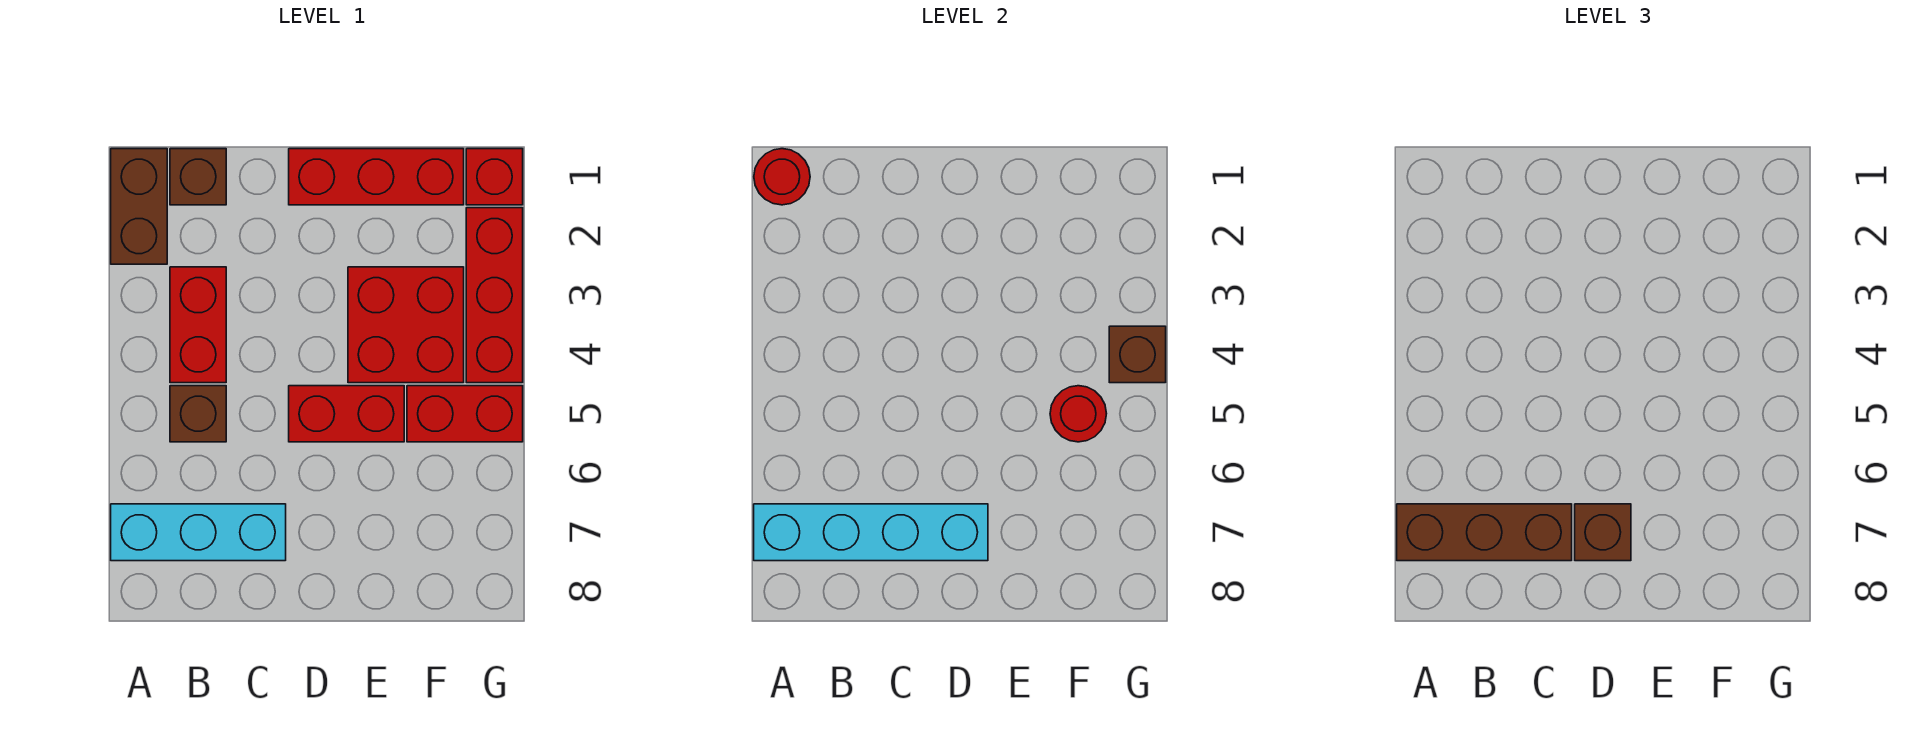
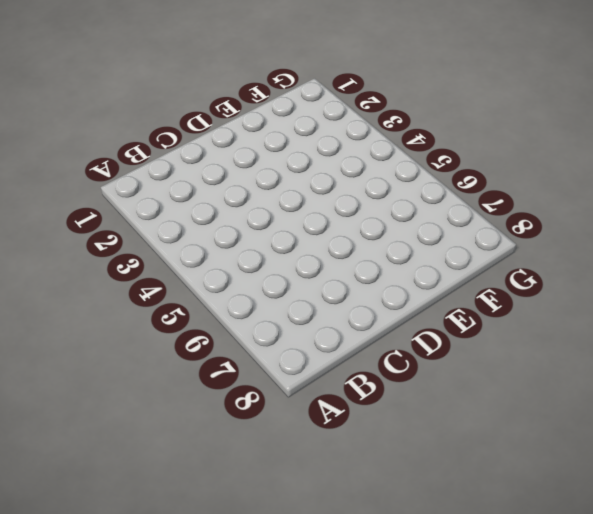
none -> brown 1x2 brick [111,149,167,264]
none -> cyan 1x3 brick [111,504,286,561]
none -> brown 1x1 brick [170,149,226,205]

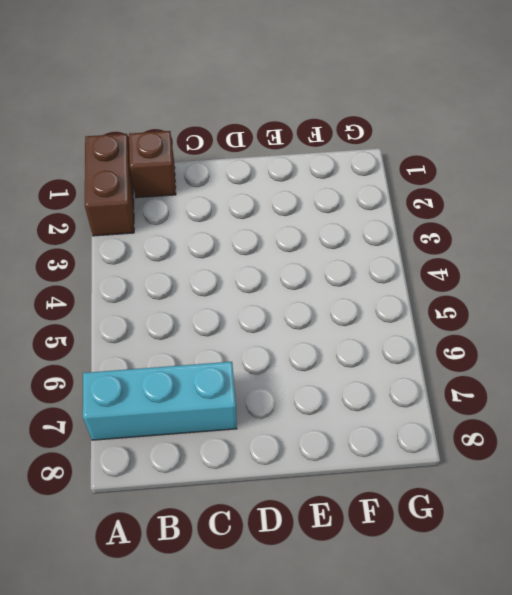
none -> red 1x2 brick [170,267,226,383]
none -> brown 1x1 brick [170,386,226,442]
none -> red 1x3 brick [289,149,464,205]

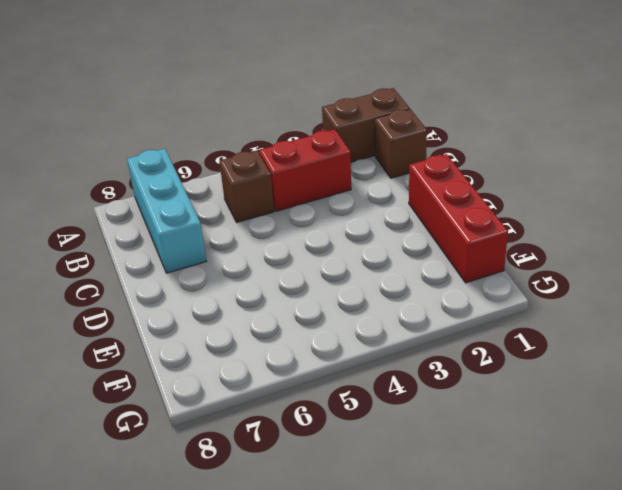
none -> red 1x2 brick [289,386,404,442]
none -> red 2x2 brick [348,267,464,383]
none -> red 1x2 brick [407,386,523,442]

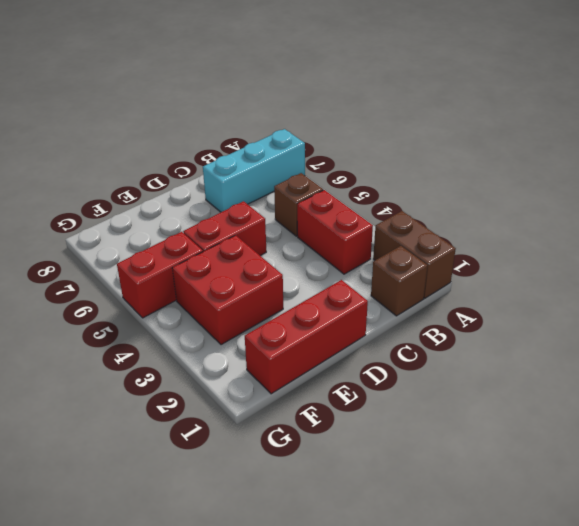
none -> red 1x1 brick [466,149,523,205]
none -> red 1x3 brick [466,208,523,383]
none -> red 1x1 round brick [754,149,810,205]

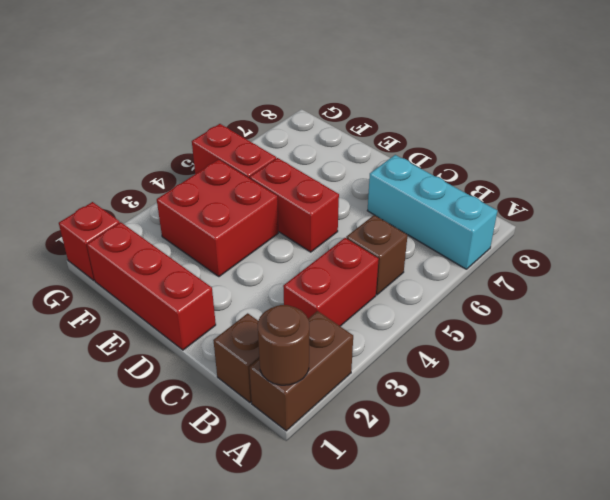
brown 1x1 round brick [258,305,309,385] -> red 1x1 round brick [754,149,810,205]
none -> red 1x3 brick [466,208,523,383]
none -> cyan 1x4 brick [754,504,988,561]
none -> red 1x1 round brick [1050,386,1107,442]

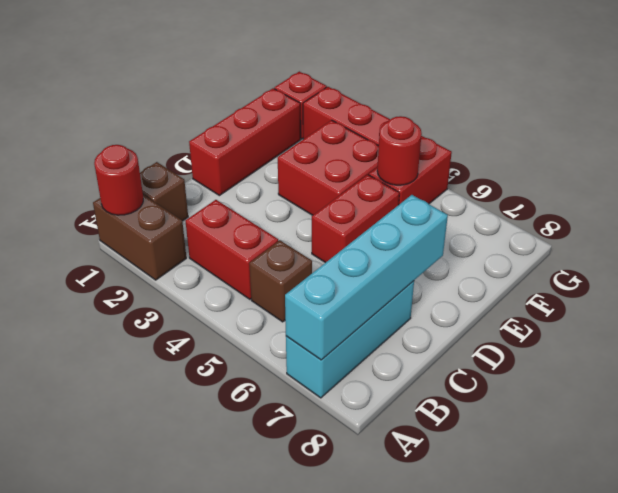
none -> brown 1x1 brick [1109,326,1166,383]
none -> brown 1x3 brick [1397,504,1572,561]
none -> brown 1x1 brick [1575,504,1631,561]

